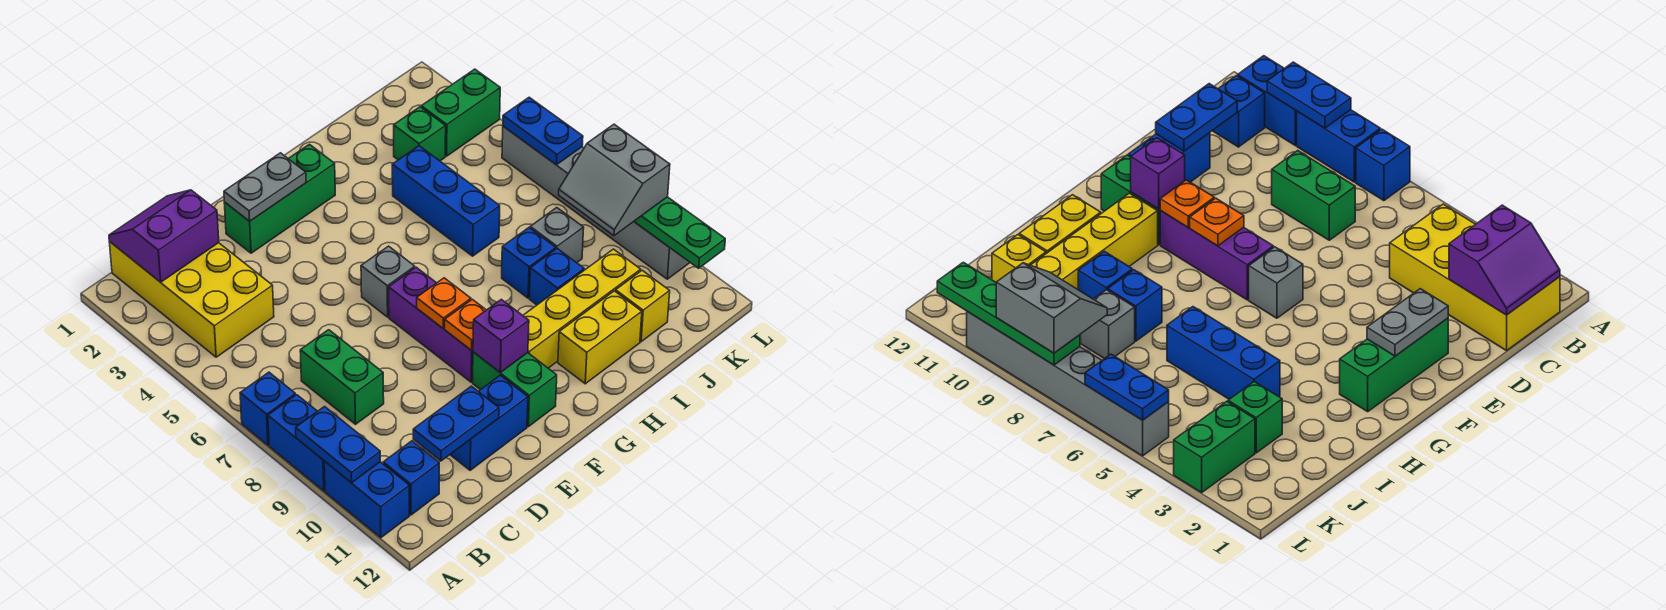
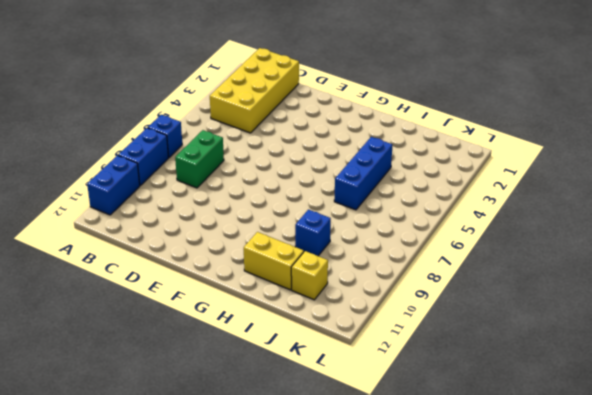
none -> blue 1x1 brick [383,441,439,515]
none -> blue 1x2 brick [450,375,528,470]
none -> green 1x3 brick [224,144,335,253]
none -> grey 1x1 brick [361,246,415,317]

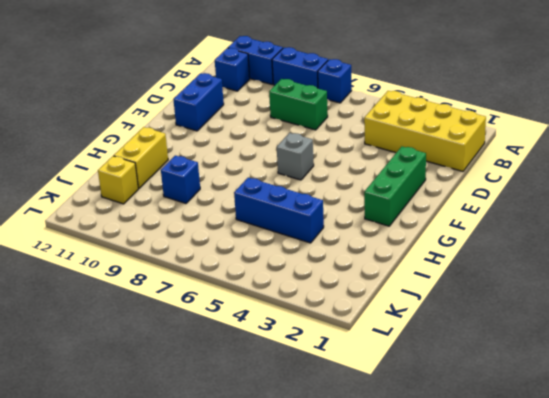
none -> purple 1x3 brick [389,267,473,382]
none -> green 1x2 brick [473,352,557,427]
none -> yellow 1x4 brick [523,249,641,368]
none -> blue 1x1 brick [502,228,556,298]

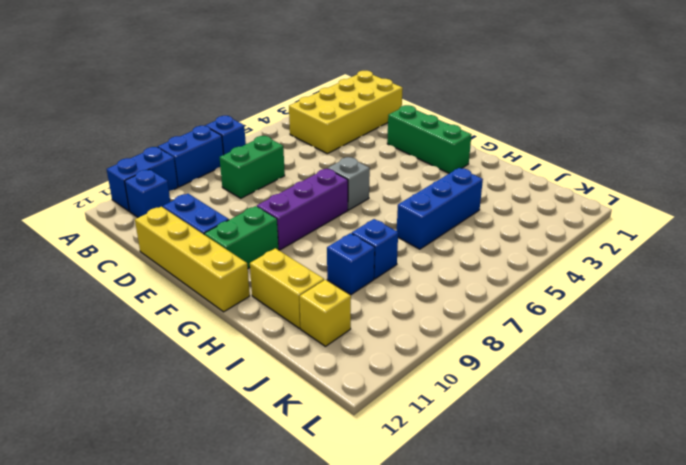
yellow 1x4 brick [135,207,250,312] -> yellow 1x4 brick moved to [523,249,641,368]
none -> green 1x1 brick [394,107,446,161]
none -> grey 1x1 brick [530,208,584,263]
none -> green 1x2 brick [421,69,500,156]
none -> grey 1x6 brick [502,126,690,279]

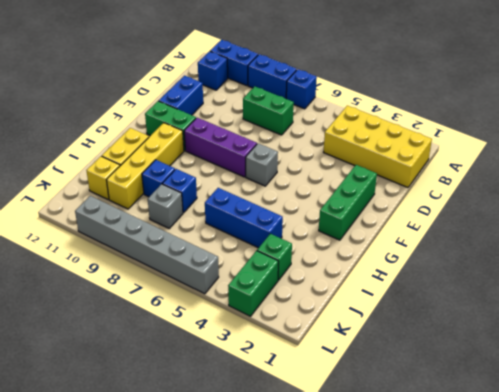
none -> blue 1x2 plate [296,407,380,483]
none -> purple 2x2 slope [109,190,219,282]
none -> blue 1x2 plate [413,386,499,461]
none -> grey 1x2 plate [224,153,306,221]

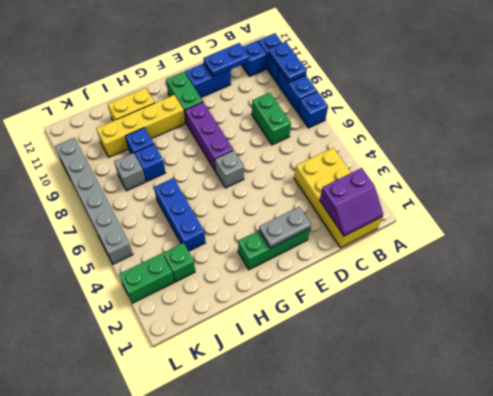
none -> yellow 1x1 brick [616,270,670,342]
none -> orange 1x1 plate [417,278,471,328]
none -> orange 1x1 plate [445,299,486,350]
none -> purple 1x1 brick [473,299,529,372]

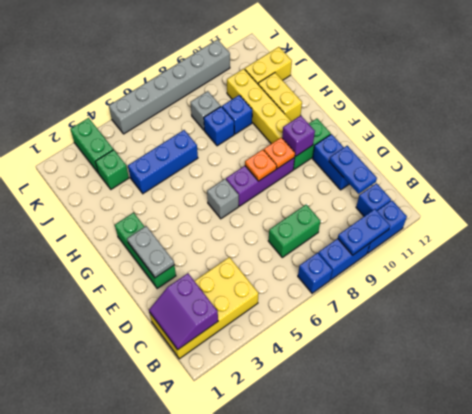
yellow 1x2 brick [245,47,292,84] -> yellow 1x1 brick [616,270,670,342]
none -> blue 1x2 plate [503,97,583,165]
none -> green 1x4 plate [634,197,725,268]
none -> grey 2x2 slope [559,124,670,236]

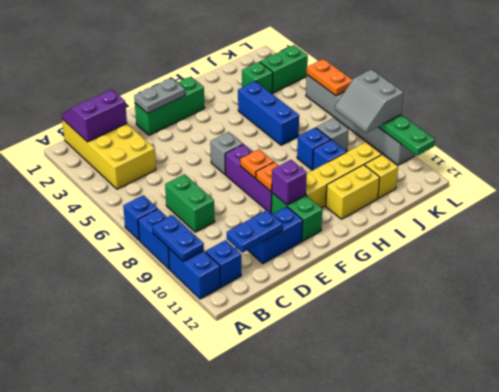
orange 1x2 plate [307,59,352,96] -> blue 1x2 plate [503,97,583,165]

